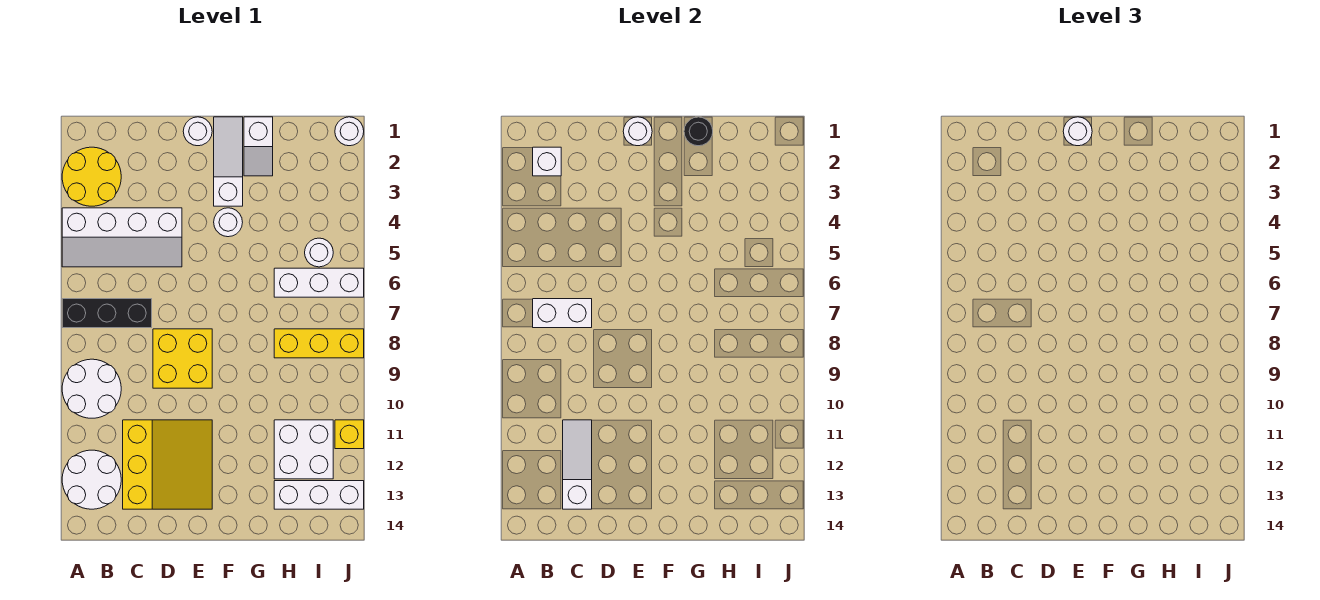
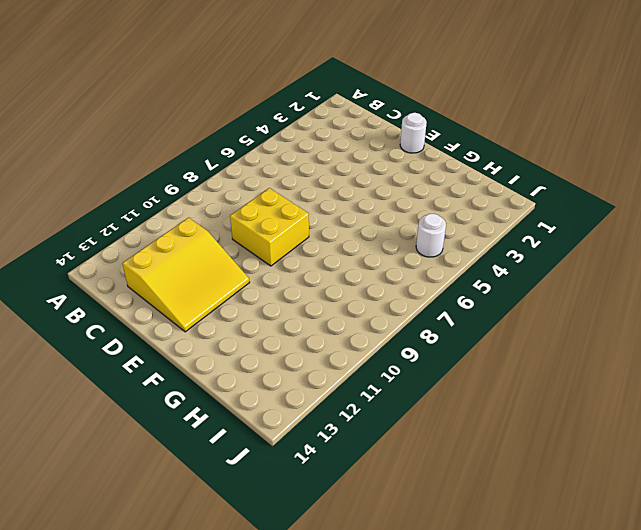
none -> yellow 2x2 round brick [62,147,121,206]
none -> white 2x4 slope [62,208,182,267]
none -> black 1x3 brick [62,299,152,328]

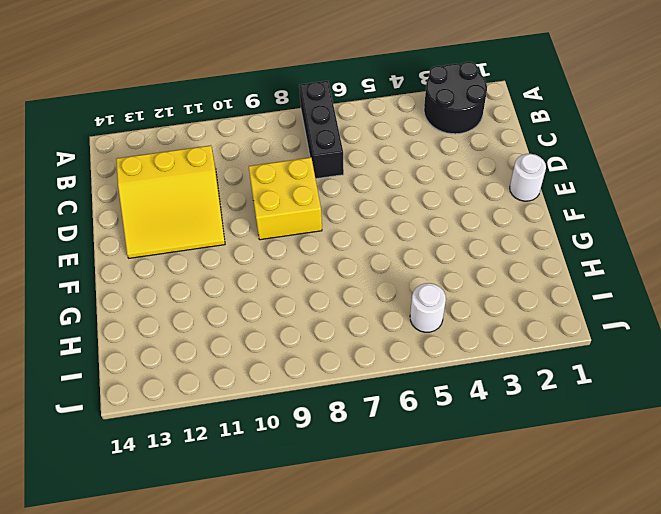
black 2x2 round brick [424,62,487,134] -> yellow 2x2 round brick [62,147,121,206]
none -> white 2x4 slope [62,208,182,267]
none -> white 2x2 round brick [62,359,121,418]
none -> white 2x2 round brick [62,450,121,509]

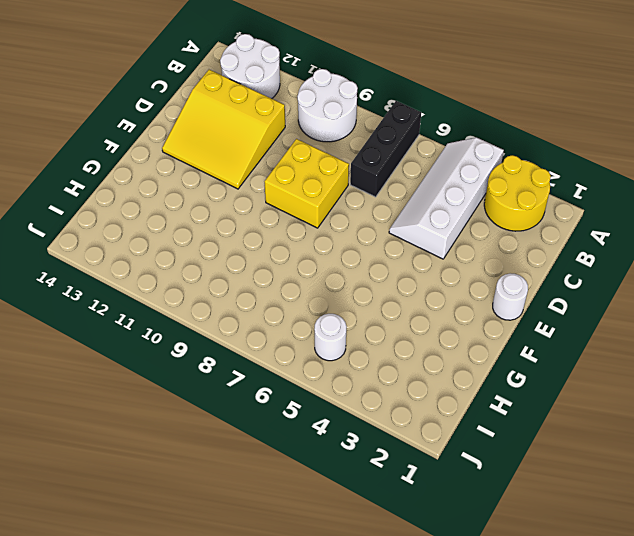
none -> white 1x3 slope [214,117,243,206]
none -> white 1x1 round brick [214,208,243,237]
none -> white 1x2 slope [244,117,273,176]

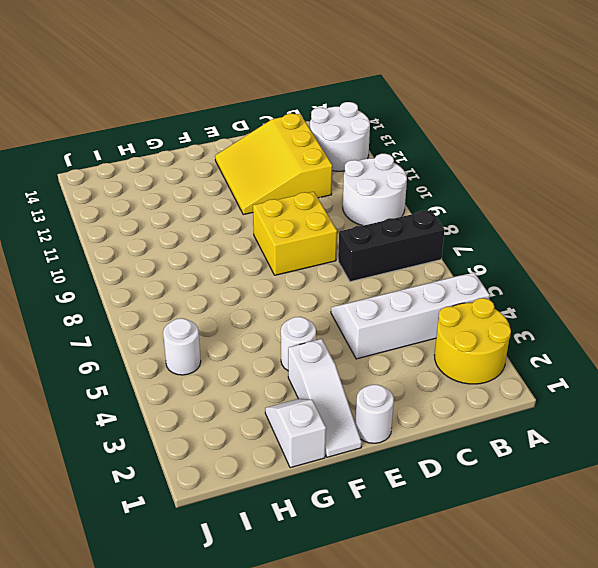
none -> white 1x3 brick [274,268,364,297]
none -> yellow 1x3 brick [274,329,364,358]
none -> white 2x2 brick [274,420,333,479]

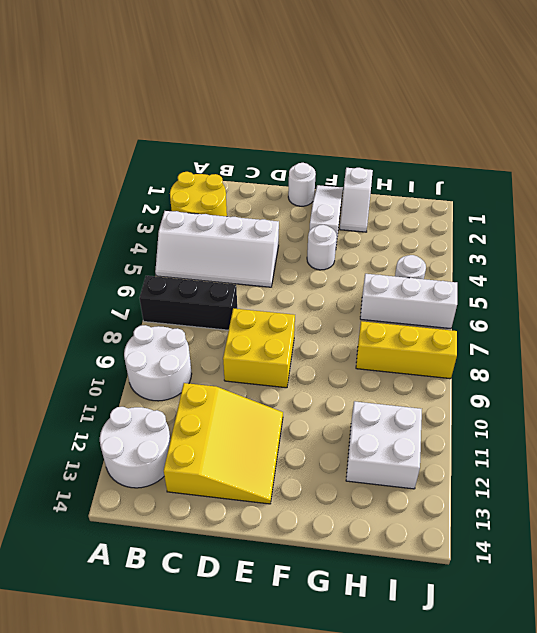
none -> white 1x3 brick [274,481,364,509]
none -> white 1x1 round brick [335,117,364,146]
none -> yellow 1x1 brick [335,420,364,449]

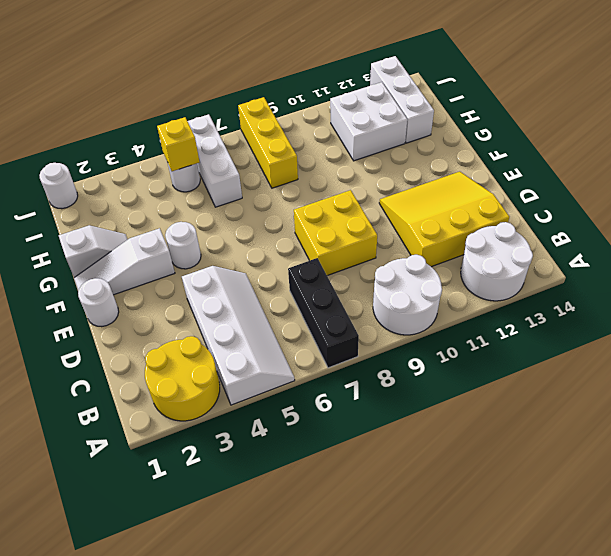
yellow 1x1 brick [157,117,200,171] -> yellow 1x1 brick moved to [335,420,364,449]
none -> white 1x1 brick [533,147,561,176]
none -> white 1x2 brick [533,299,592,328]
none -> white 1x3 slope [563,420,592,509]

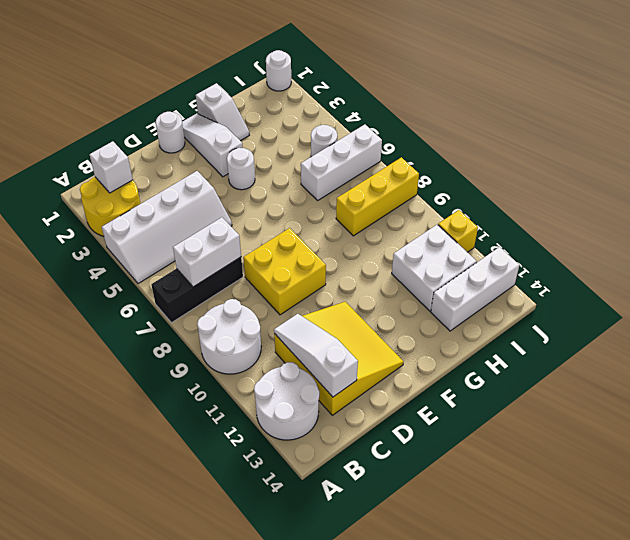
none -> white 1x1 round brick [623,117,652,146]
none -> black 1x1 round brick [684,117,713,146]
none -> white 1x1 round brick [1063,117,1092,146]

